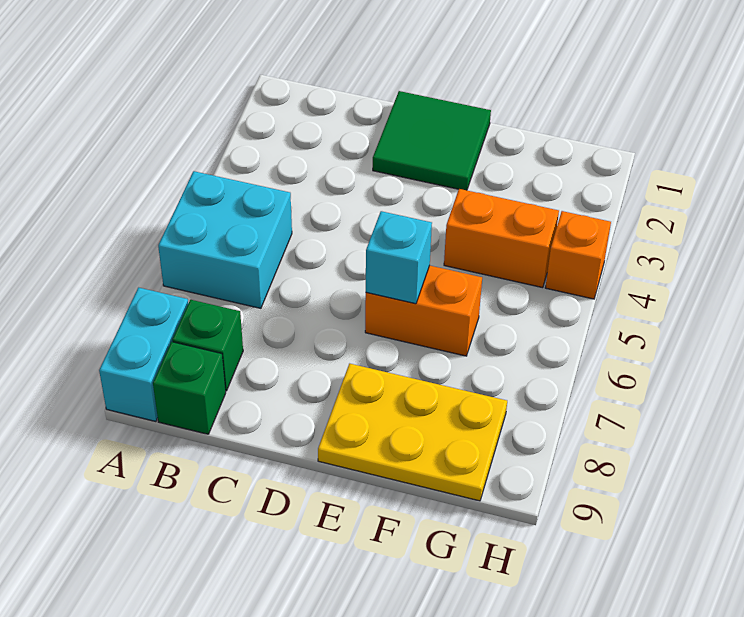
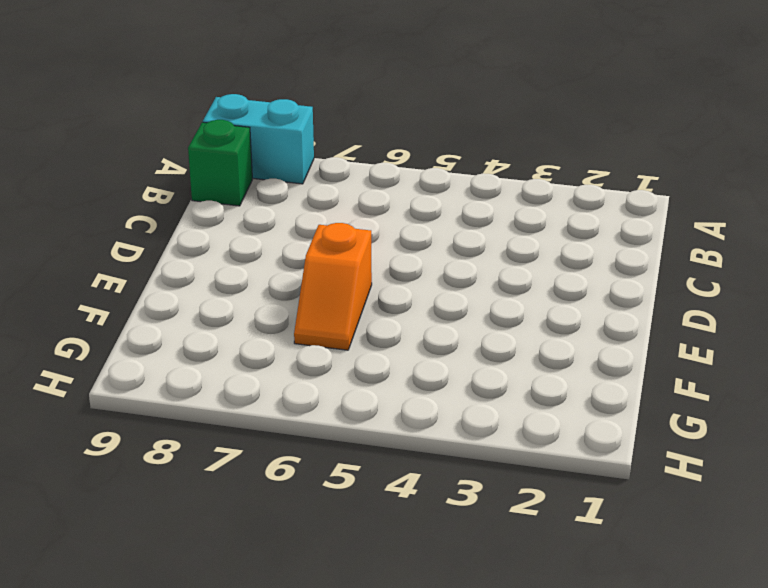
orange 1x2 slope [294,223,372,350] -> orange 1x2 brick [365,266,482,356]
none -> cyan 2x2 brick [158,171,292,308]
none -> green 1x1 brick [172,300,243,391]

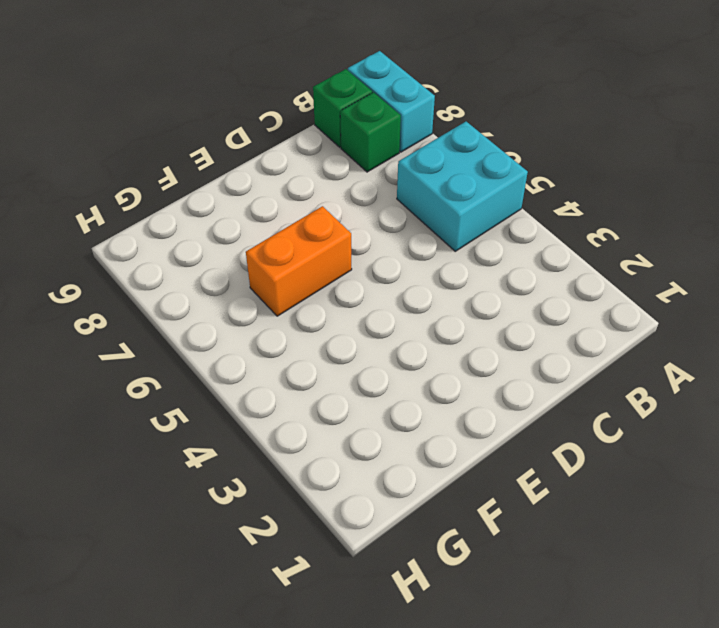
none -> green 2x2 tile [373,91,491,190]
none -> yellow 2x3 plate [318,364,507,501]

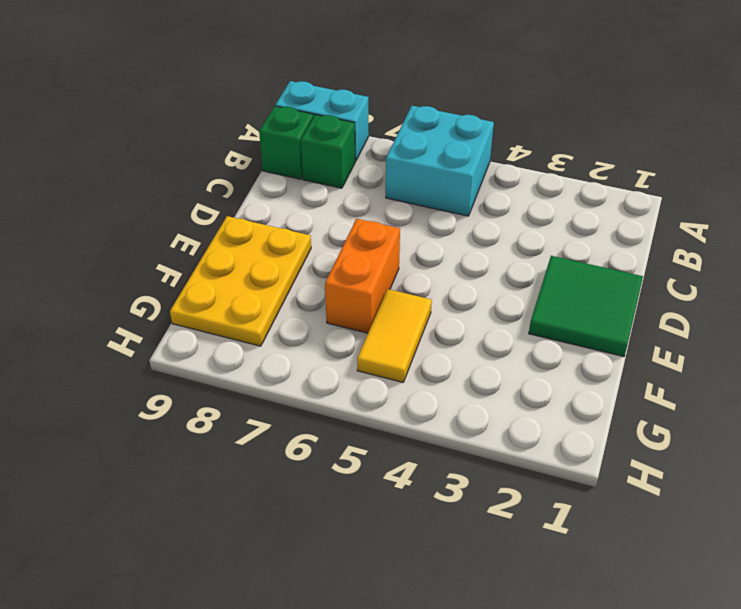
yellow 1x2 tile [357,289,432,382] -> none
none -> orange 1x2 brick [444,189,559,288]
none -> orange 1x1 brick [545,211,611,299]

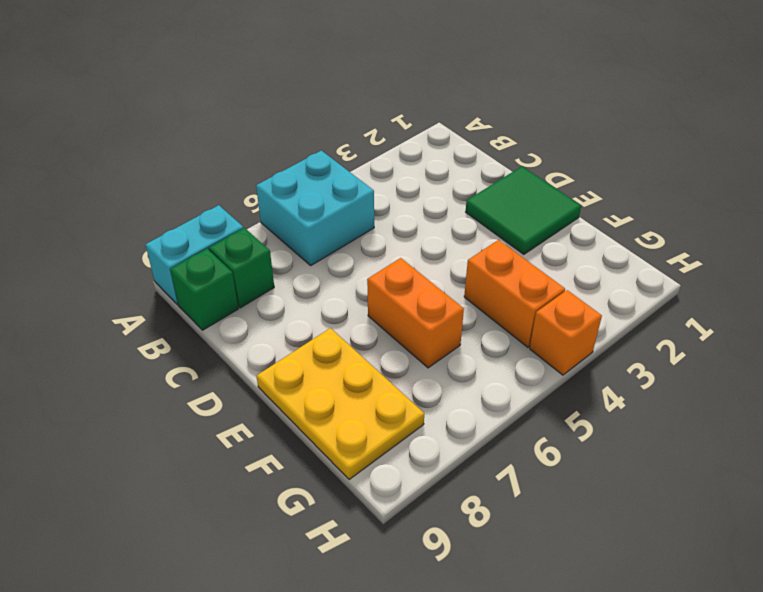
none -> cyan 1x1 brick [366,211,432,304]

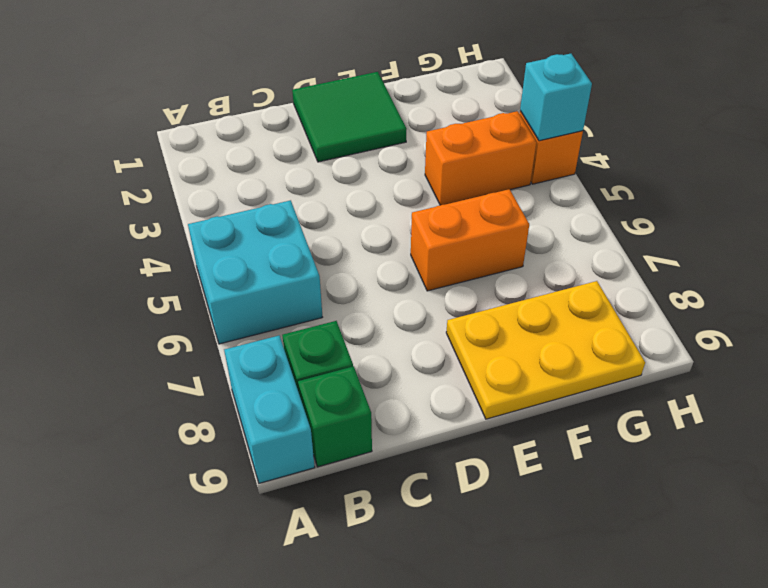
cyan 1x1 brick [520,54,592,141] -> cyan 1x1 brick moved to [366,211,432,304]

